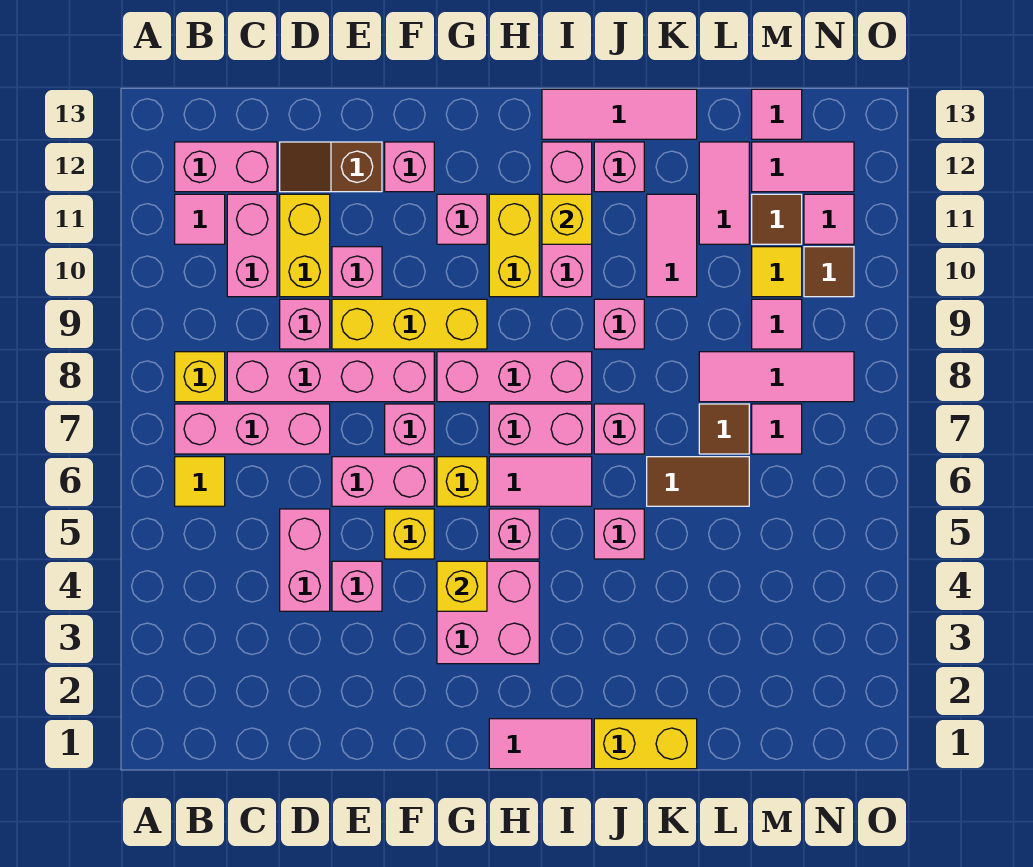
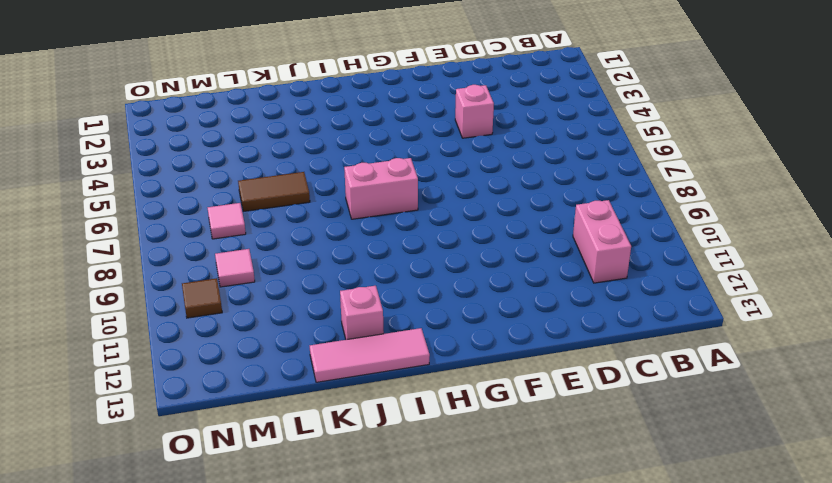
none -> yellow 1x1 tile [175,457,225,506]
none -> pink 1x3 brick [175,404,330,454]
none -> yellow 1x1 brick [175,352,225,402]
none -> pink 1x1 tile [175,194,225,244]

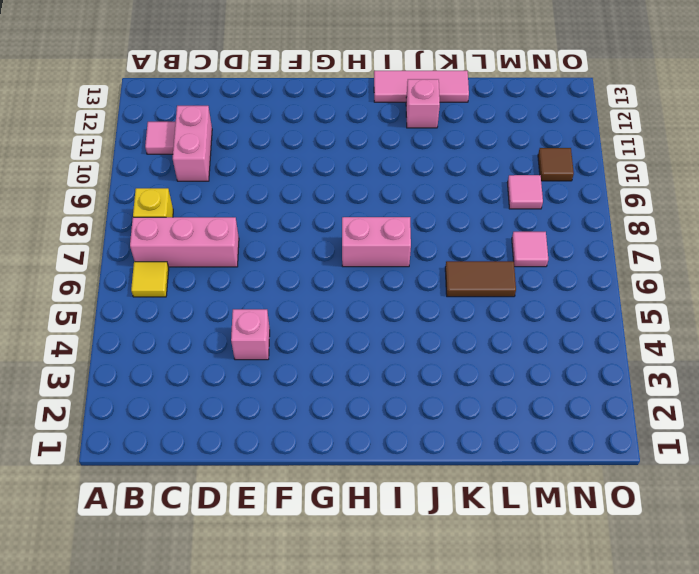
none -> pink 1x2 brick [175,142,277,192]
none -> pink 1x4 brick [227,352,434,402]
none -> pink 1x2 brick [280,509,330,611]
none -> pink 1x1 brick [280,299,330,349]

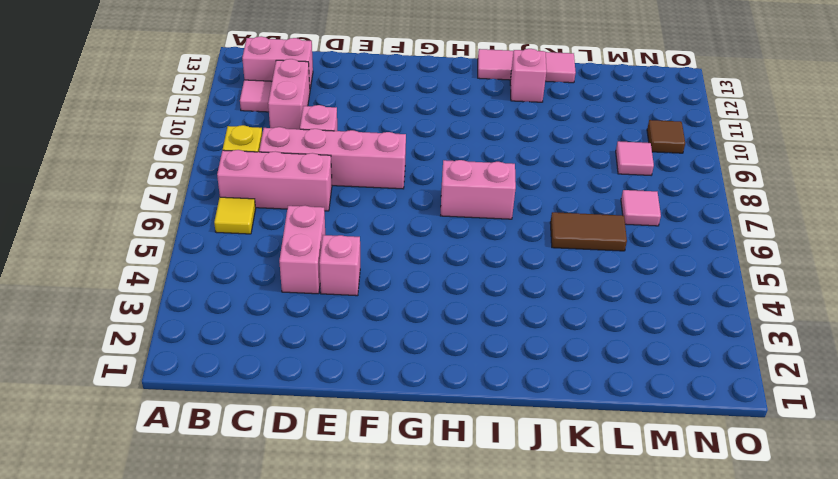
none -> yellow 1x2 brick [280,194,330,297]
none -> brown 1x2 slope [280,142,382,192]
none -> pink 1x2 brick [332,457,434,506]
none -> yellow 1x3 brick [332,299,487,349]

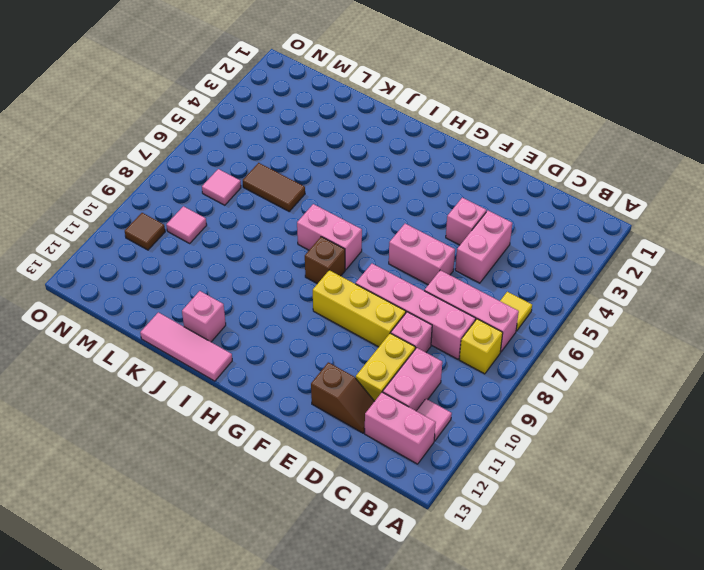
brown 1x1 brick [305,237,345,284] -> pink 1x3 brick [437,352,592,402]
none -> pink 1x1 brick [332,247,382,297]
none -> yellow 1x1 brick [385,509,434,559]
none -> pink 1x1 brick [385,404,434,454]
none -> pink 1x1 brick [385,142,434,192]

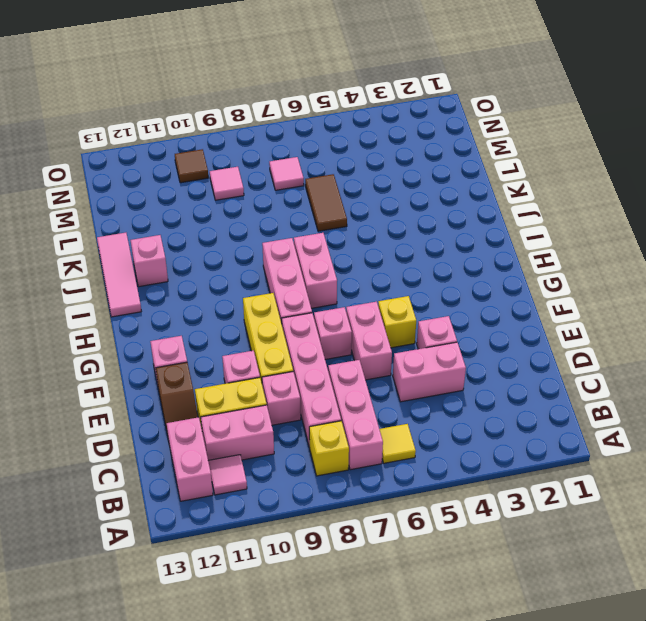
none -> pink 2x2 brick [437,561,539,664]
none -> yellow 1x1 brick [437,457,487,506]
none -> pink 1x1 brick [437,194,487,244]
none -> pink 1x2 tile [489,719,592,769]

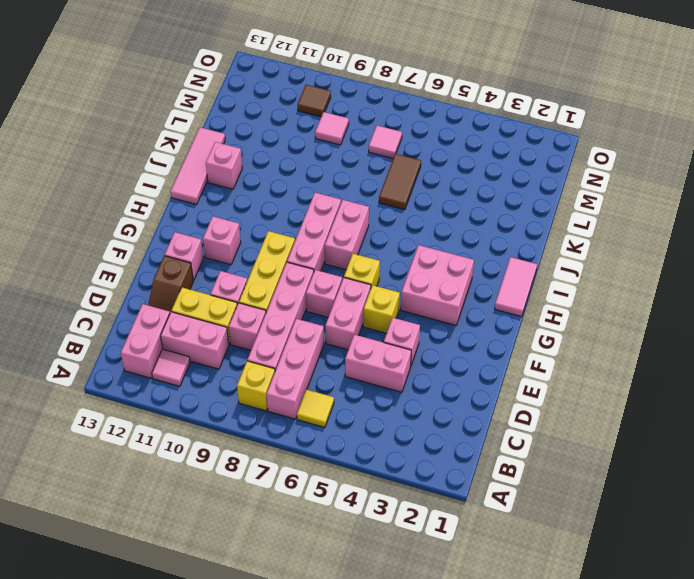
none -> pink 1x1 brick [489,509,539,559]
none -> pink 1x2 tile [489,457,592,506]
none -> yellow 1x2 brick [489,194,539,297]
none -> pink 1x3 brick [542,142,592,297]

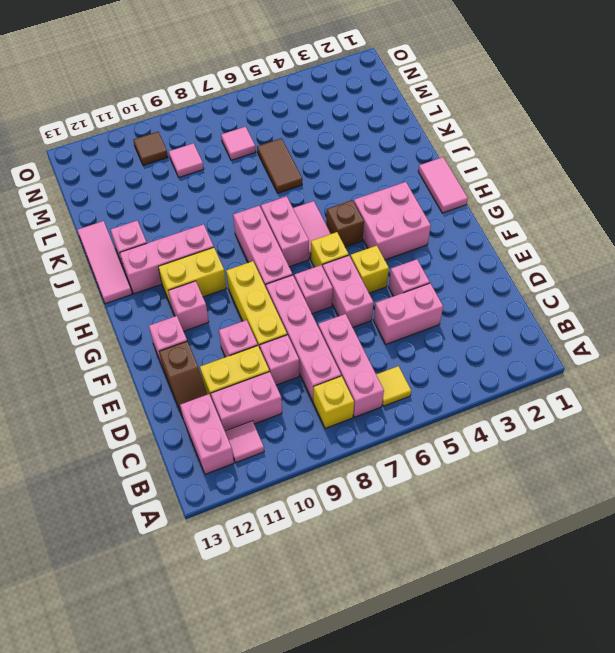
brown 1x1 brick [326,200,364,247] -> pink 1x1 brick [489,509,539,559]
none -> yellow 1x2 brick [594,719,697,769]
none -> pink 1x1 brick [594,509,644,559]
none -> pink 1x1 brick [594,404,644,454]
none -> pink 1x1 brick [594,299,644,349]

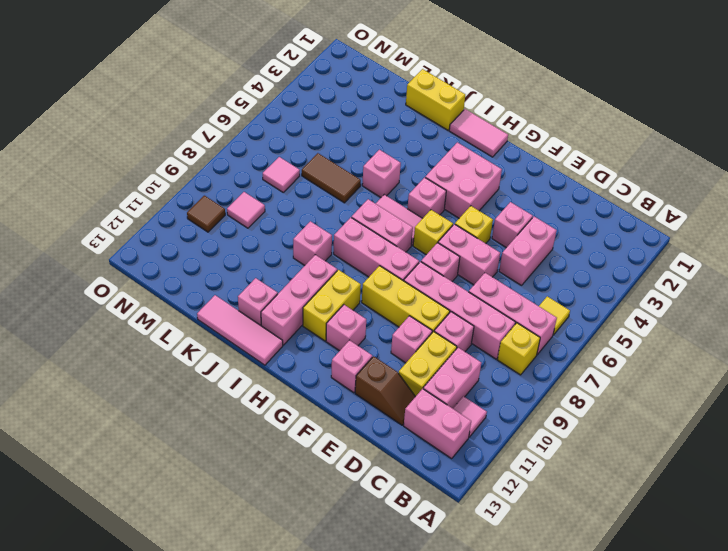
none -> pink 1x1 brick [594,404,644,454]
none -> pink 1x2 tile [647,194,697,297]
none -> brown 1x1 tile [699,404,749,454]
none -> pink 1x3 tile [699,352,854,402]

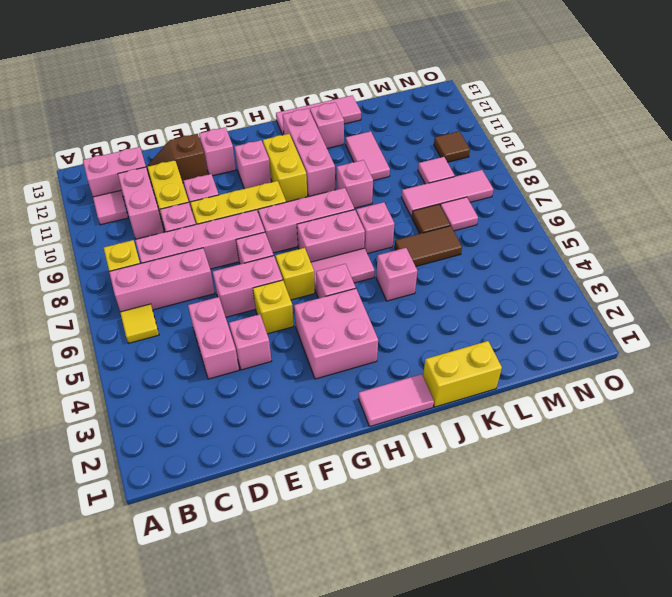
none -> pink 1x2 tile [699,142,749,244]
none -> yellow 1x1 tile [752,247,802,297]
none -> brown 1x1 tile [752,194,802,244]
none -> pink 1x2 tile [752,142,854,192]

